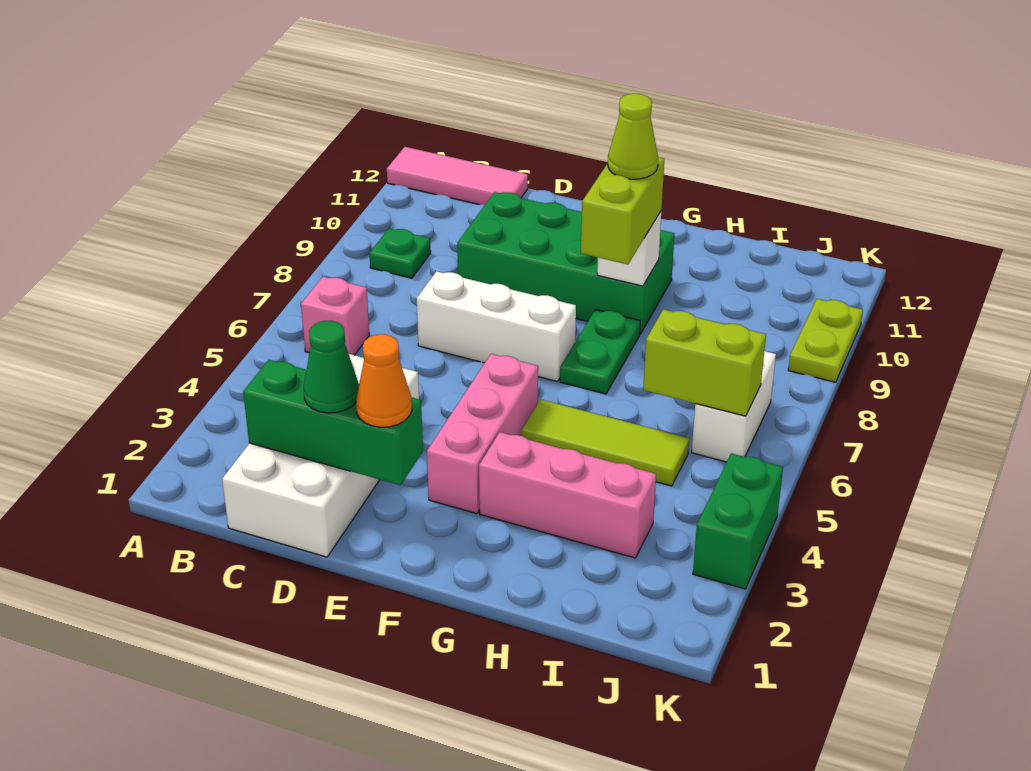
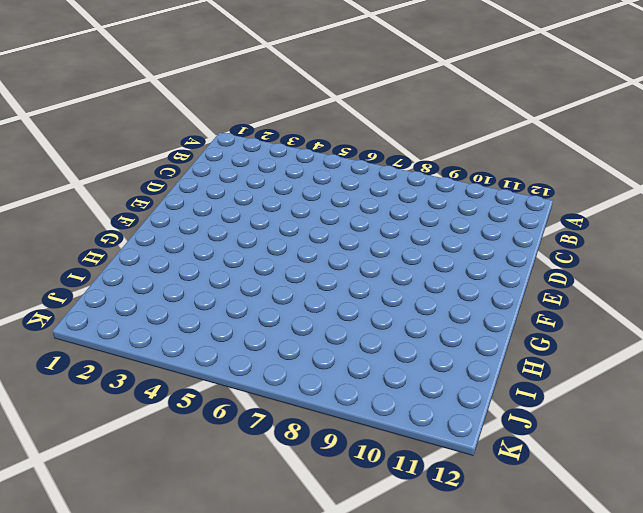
none -> pink 1x3 tile [387,147,528,205]
none -> pink 1x1 brick [301,277,369,355]
none -> green 1x1 plate [369,229,431,278]

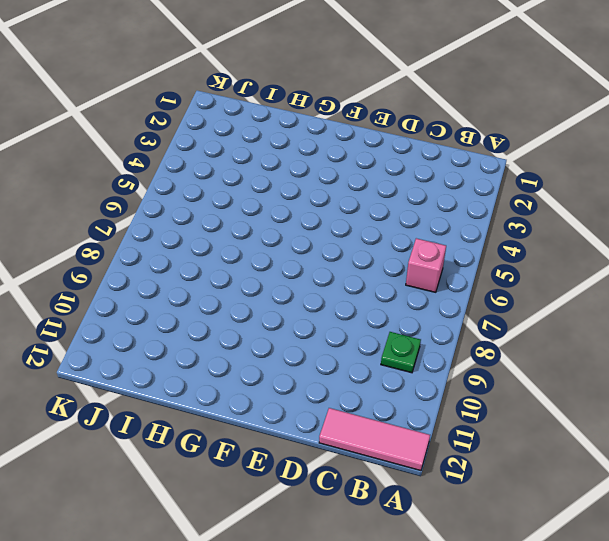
none -> white 2x4 brick [222,354,419,557]
none -> white 1x3 brick [417,271,576,382]
none -> green 2x4 brick [457,192,674,334]

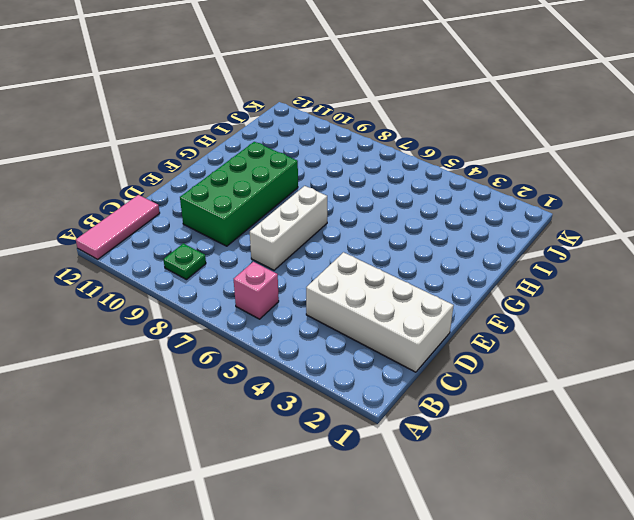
none -> pink 1x3 brick [427,354,538,514]
none -> pink 1x3 brick [479,432,656,558]
none -> lime 1x3 tile [521,399,689,486]

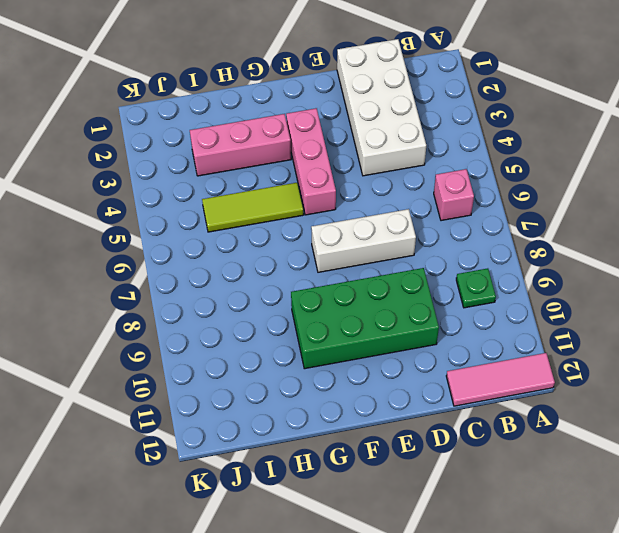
none -> green 1x2 plate [560,310,640,394]
none -> white 1x2 brick [692,351,776,462]
none -> green 1x2 brick [693,453,783,589]

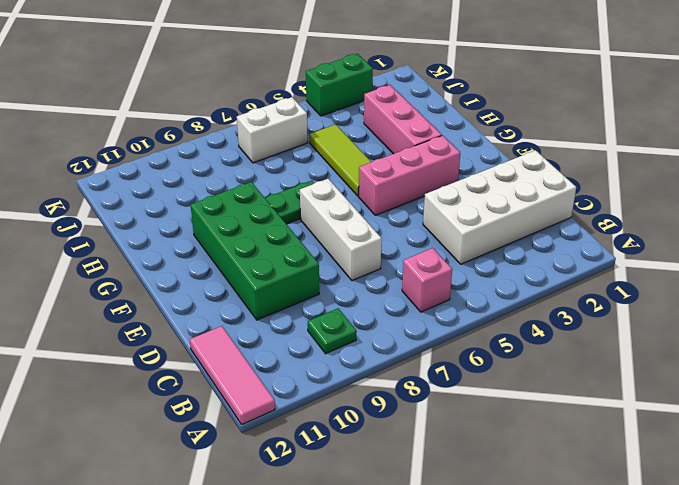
none -> lime 1x2 plate [788,299,863,382]
none -> green 1x3 brick [243,360,423,485]
none -> white 1x1 brick [597,212,661,286]

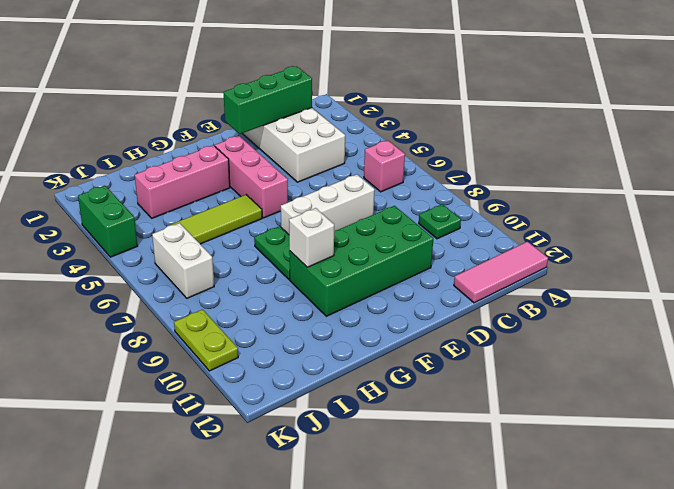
none -> lime 1x2 brick [643,309,766,416]
none -> green 1x1 cone [304,321,359,413]
none -> orange 1x1 cone [356,334,412,427]

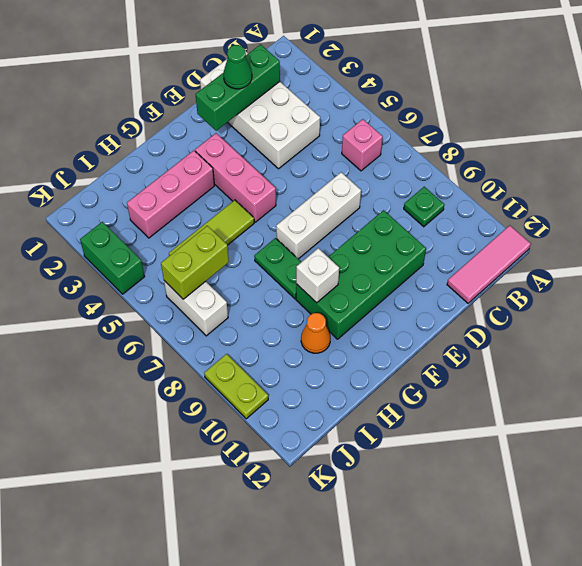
orange 1x1 cone [301,313,330,353] -> orange 1x1 cone moved to [356,334,412,427]
none -> lime 1x2 brick [581,157,664,264]
none -> lime 1x1 cone [608,94,658,179]

